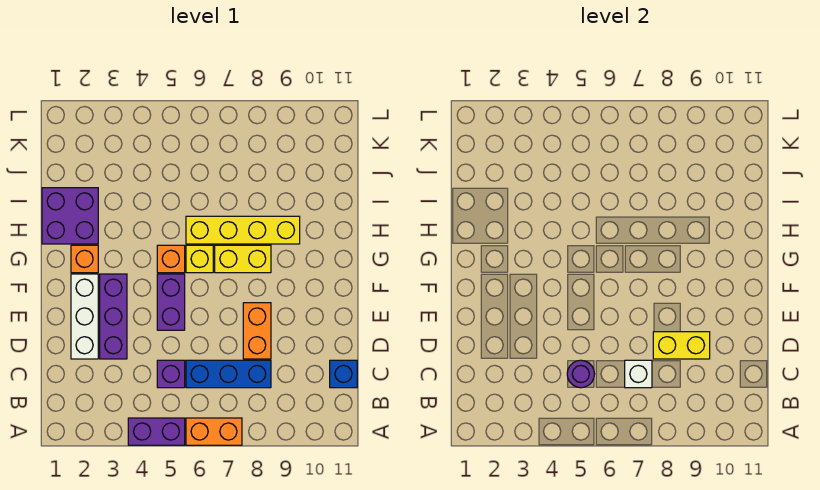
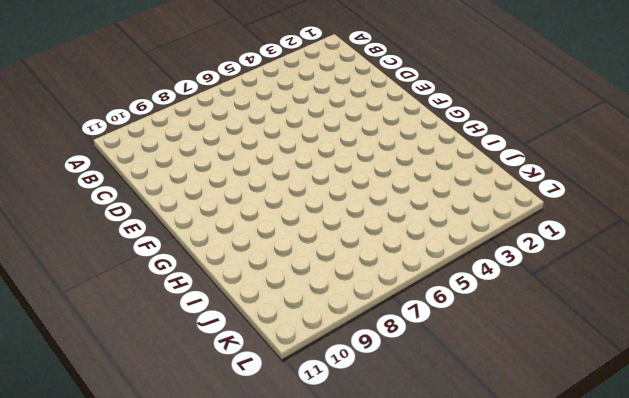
none -> purple 1x2 brick [128,418,185,445]
none -> orange 1x2 brick [186,418,242,445]
none -> purple 1x1 brick [157,360,185,388]

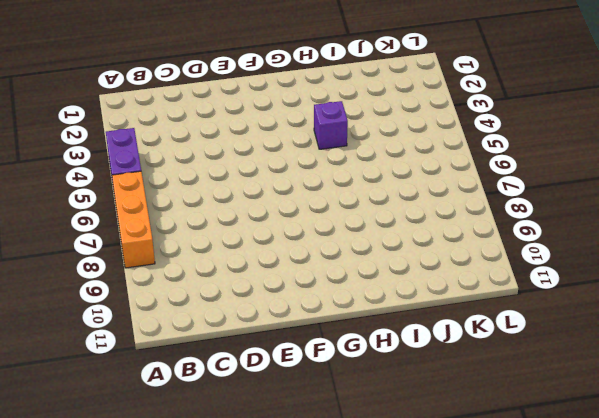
orange 1x3 brick [112,171,155,268] -> orange 1x2 brick [186,418,242,445]
purple 1x1 brick [314,101,348,149] -> purple 1x1 brick moved to [157,360,185,388]
none -> blue 1x3 brick [186,360,271,388]
none -> blue 1x1 brick [330,360,357,388]
none -> white 1x3 brick [71,274,98,359]

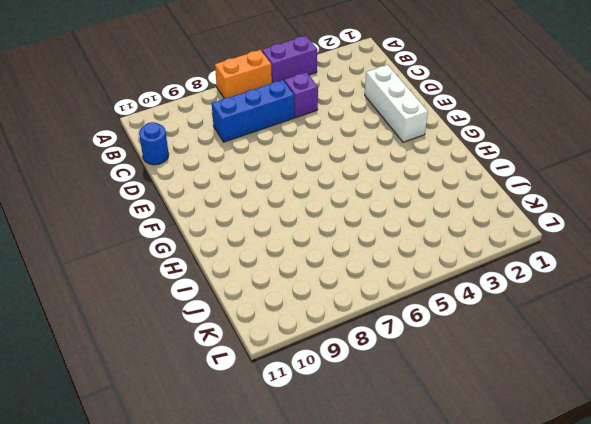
blue 1x1 round brick [139,122,169,165] -> blue 1x1 brick [330,360,357,388]
none -> purple 1x3 brick [100,274,127,359]
none -> orange 1x2 brick [243,303,271,359]
none -> purple 1x2 brick [157,274,185,330]

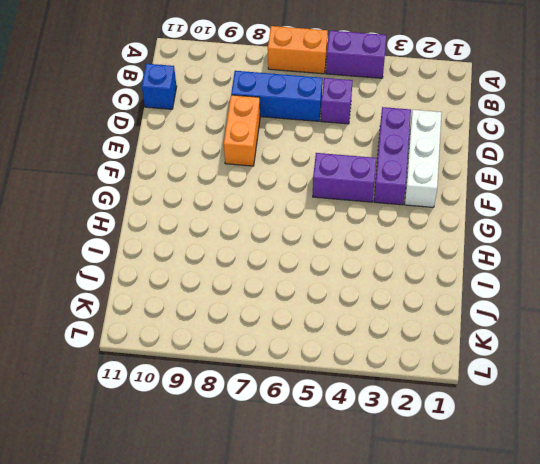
purple 1x2 brick [313,153,376,202] -> purple 1x2 brick turned to [157,274,185,330]
none -> orange 1x1 brick [71,245,98,273]
none -> orange 1x1 brick [157,245,185,273]
none -> yellow 1x1 brick [186,245,213,273]

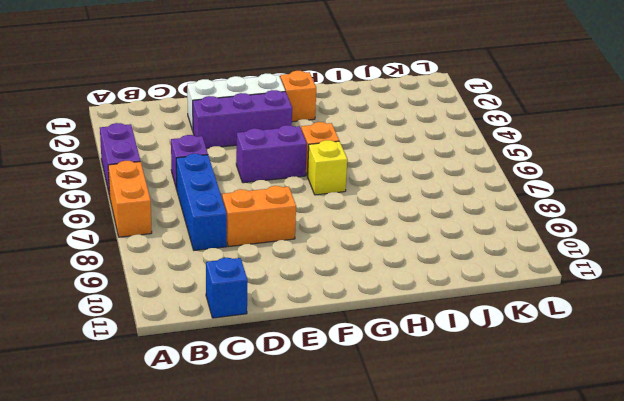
none -> yellow 1x2 brick [215,245,271,273]
none -> purple 2x2 brick [42,188,98,244]
none -> yellow 1x4 brick [186,216,300,244]

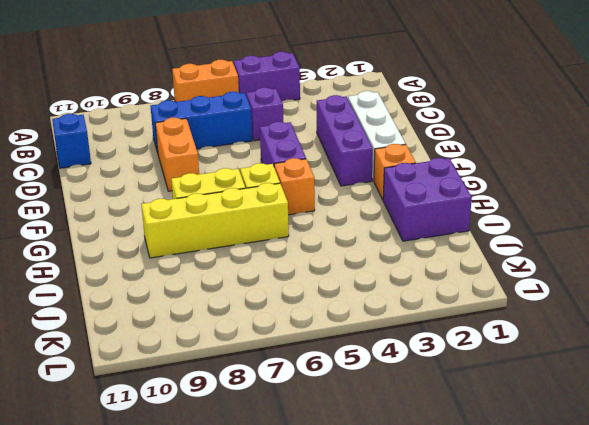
none -> purple 1x1 round brick [567,360,594,388]
none -> white 1x1 brick [625,360,652,388]
none -> yellow 1x2 brick [653,332,710,359]

